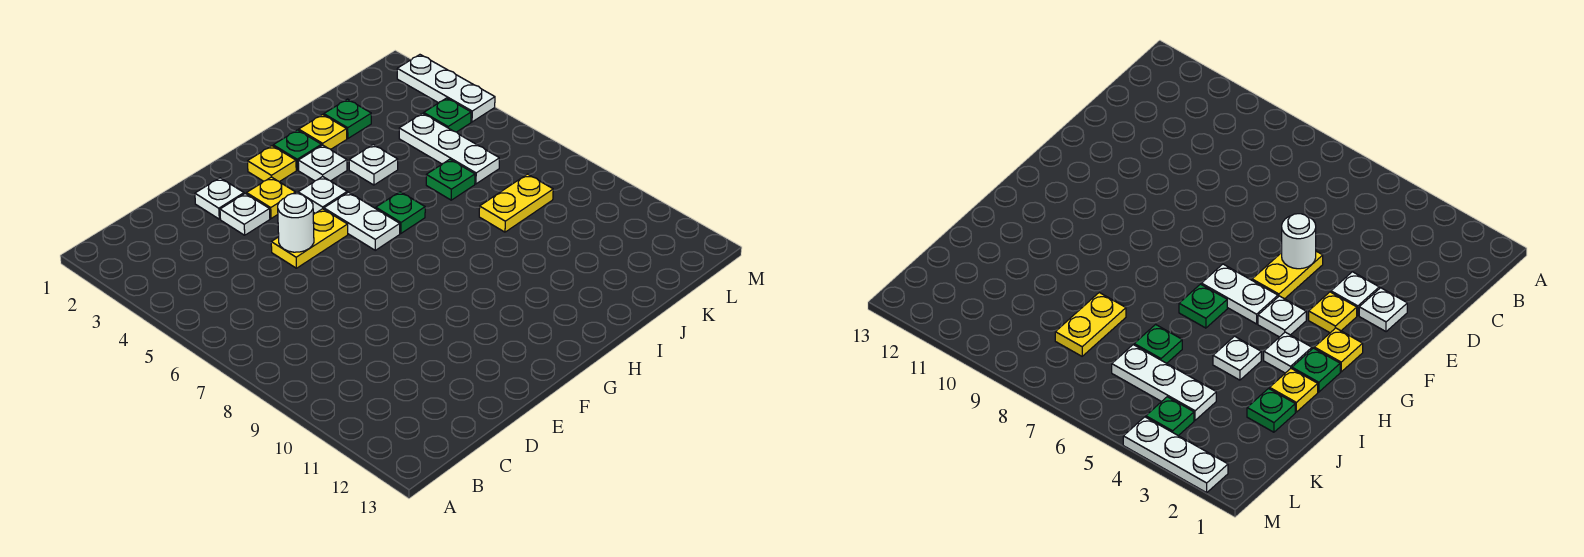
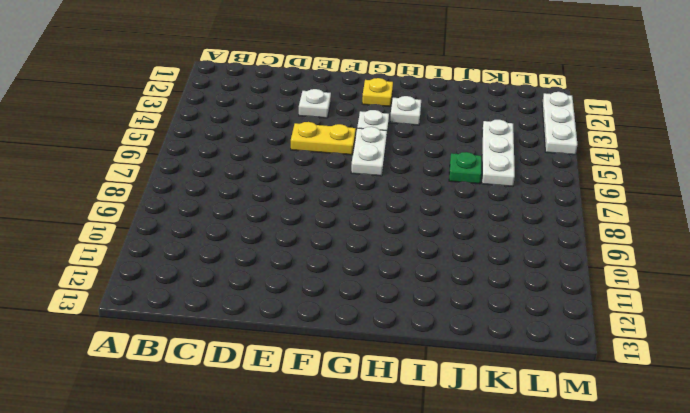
none -> white 1x1 plate [195,178,244,219]
none -> yellow 1x1 plate [247,177,296,219]
none -> green 1x1 plate [273,130,321,170]

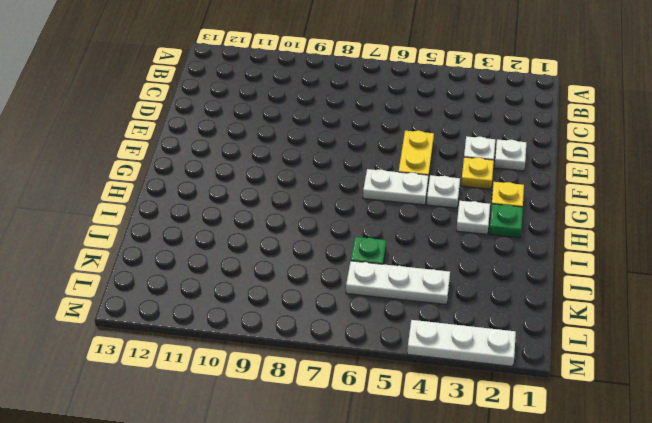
none -> green 1x1 plate [376,192,425,233]
none -> yellow 1x1 plate [299,114,347,149]
none -> white 1x1 plate [349,145,398,185]

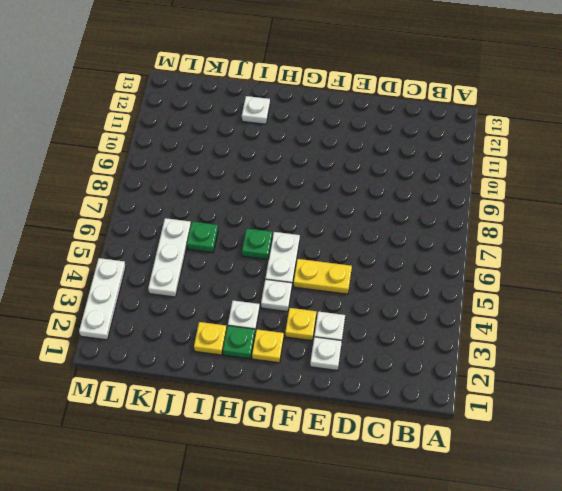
white 1x1 plate [242,96,270,124] -> white 1x1 plate moved to [349,145,398,185]
none -> green 1x1 plate [324,99,371,139]
none -> yellow 1x2 plate [479,174,553,232]
none -> green 1x1 plate [424,98,471,132]

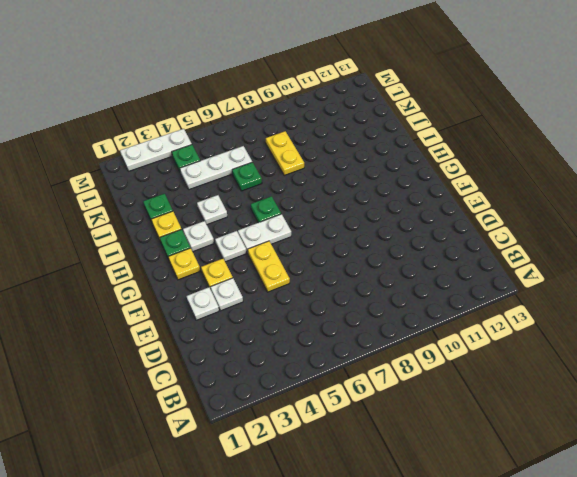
none -> white 1x1 round brick [278,194,314,252]

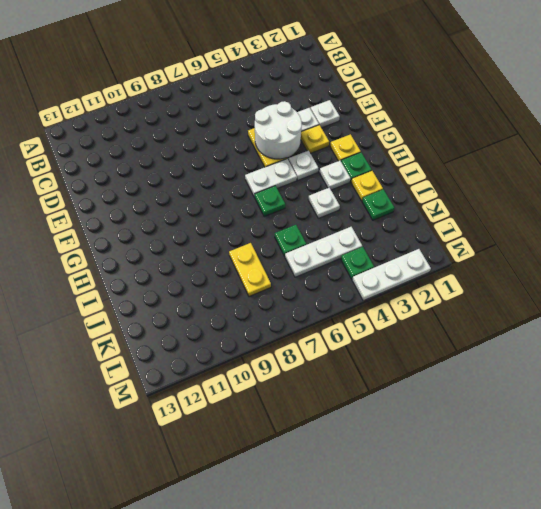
white 2x2 round brick [255,101,302,159] -> white 1x1 round brick [278,194,314,252]

